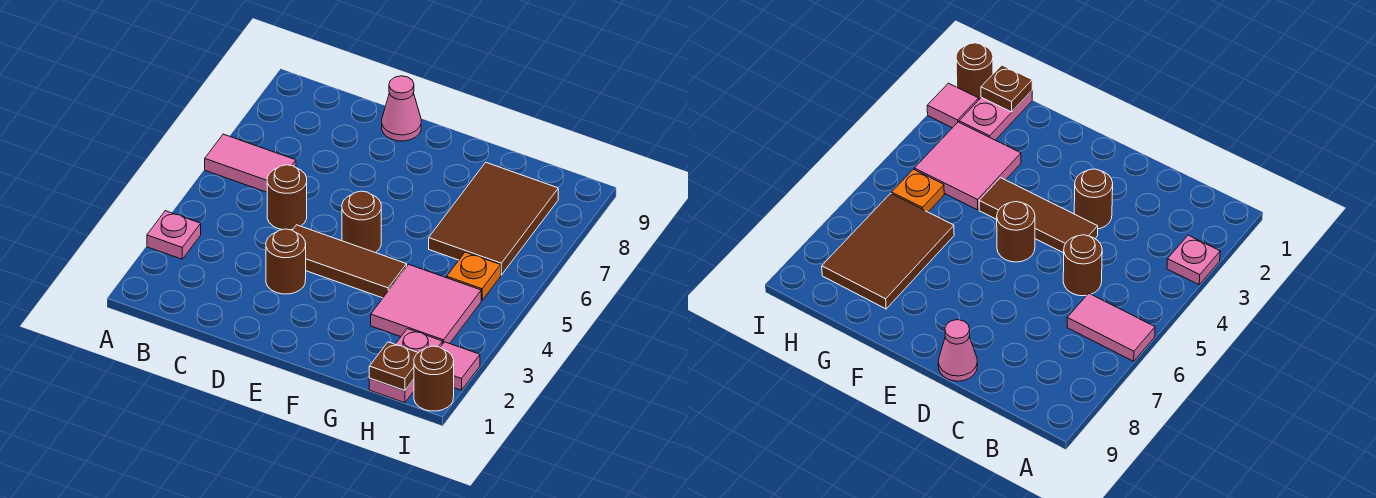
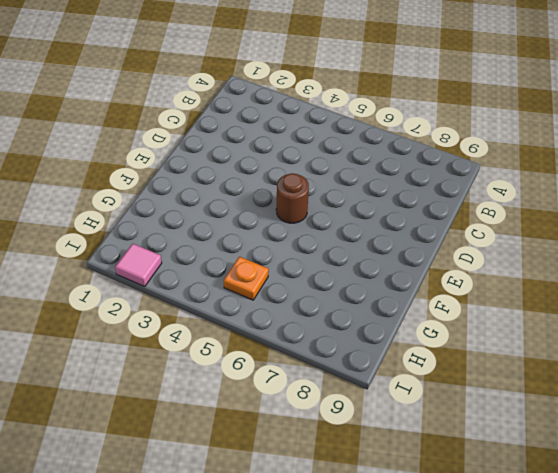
none -> pink 1x1 plate [147,211,201,259]
none -> pink 1x2 tile [205,134,296,192]
none -> brown 1x1 round brick [267,165,307,230]

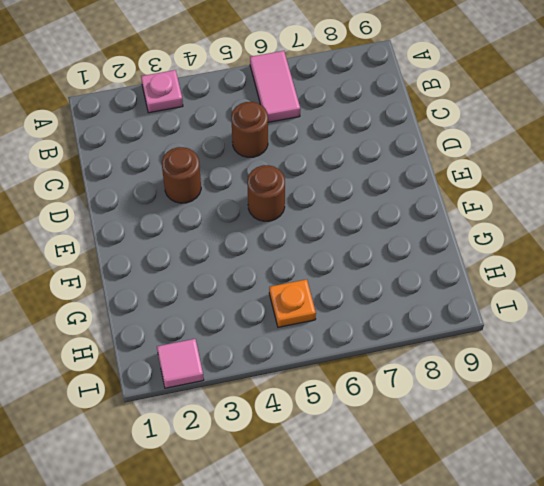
none -> brown 1x3 tile [292,225,407,298]
none -> pink 1x1 cone [382,76,421,141]
none -> pink 2x2 tile [371,264,481,344]

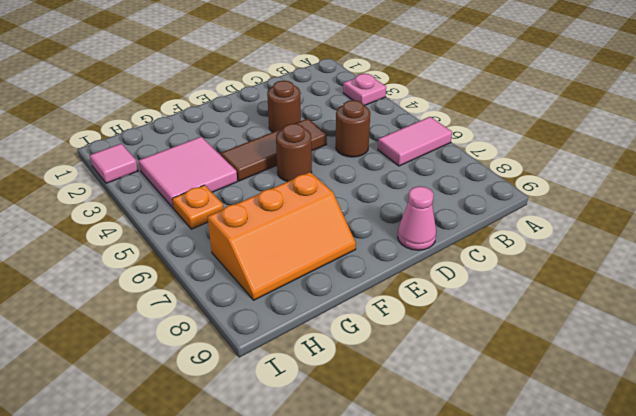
orange 2x3 slope [208,172,356,300] -> brown 2x3 tile [429,162,558,275]
none -> pink 1x2 plate [369,329,443,403]
none -> brown 1x1 round brick [414,346,454,411]
none -> brown 1x1 plate [369,342,418,391]

